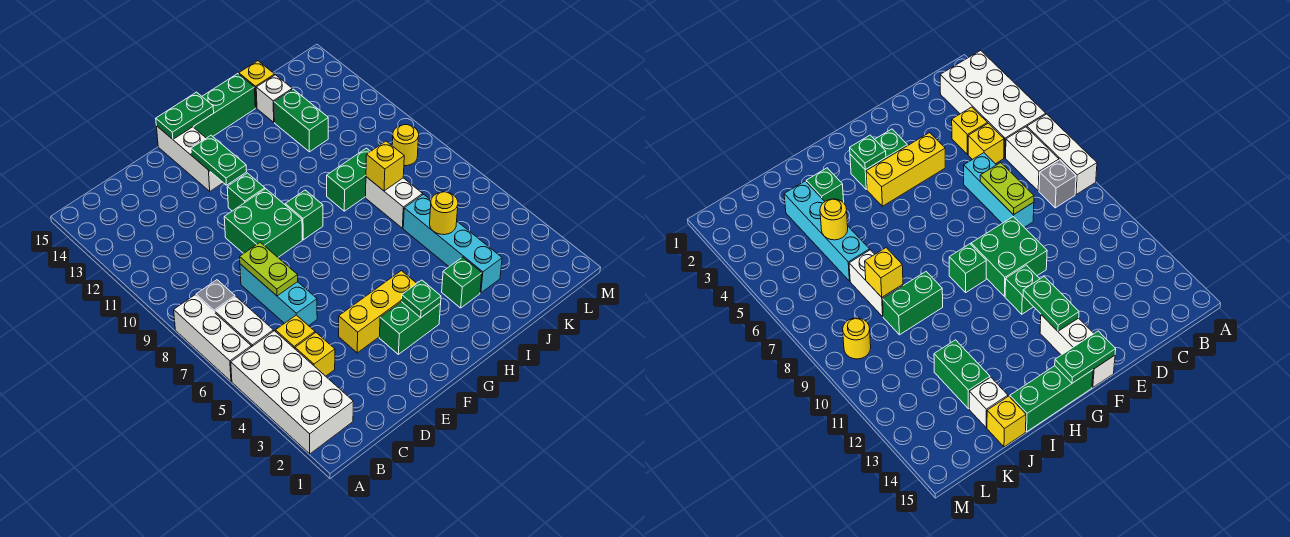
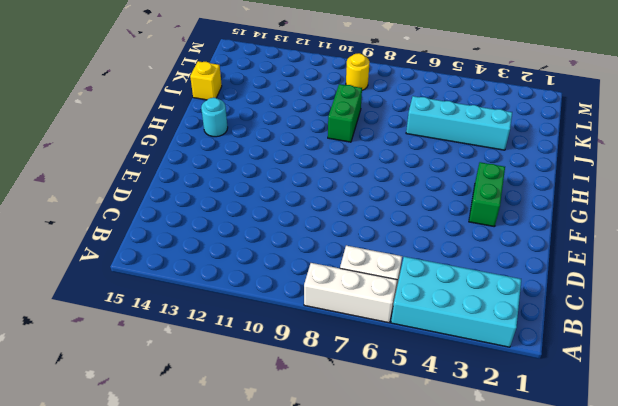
cyan 2x4 brick [391,257,521,347] -> white 2x4 brick [231,331,353,454]
cyan 1x1 round brick [201,98,228,137] -> none
none -> grey 1x1 brick [196,280,235,312]
none -> yellow 1x1 brick [295,333,335,376]
none -> yellow 1x1 brick [275,315,315,349]

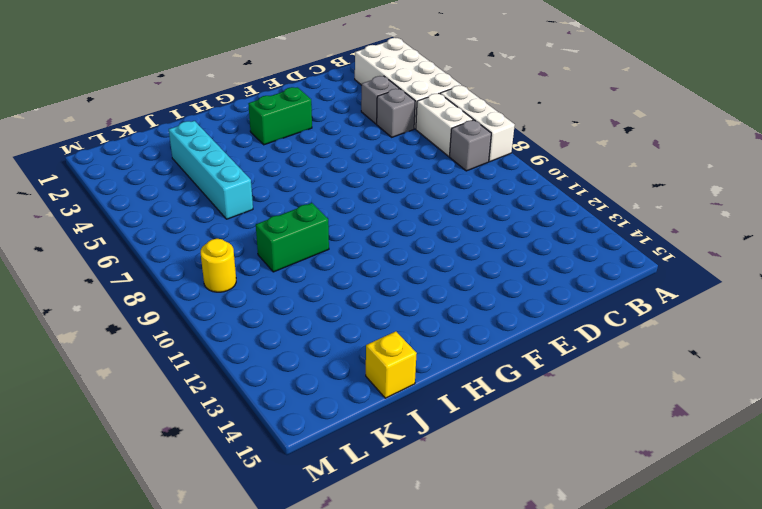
grey 1x1 brick [361,76,399,124] -> yellow 1x1 brick [295,333,335,376]
grey 1x1 brick [377,89,415,137] -> yellow 1x1 brick [275,315,315,349]
none -> cyan 1x3 brick [240,264,317,326]
none -> yellow 1x3 brick [339,271,417,353]
none -> green 2x2 brick [224,189,302,257]

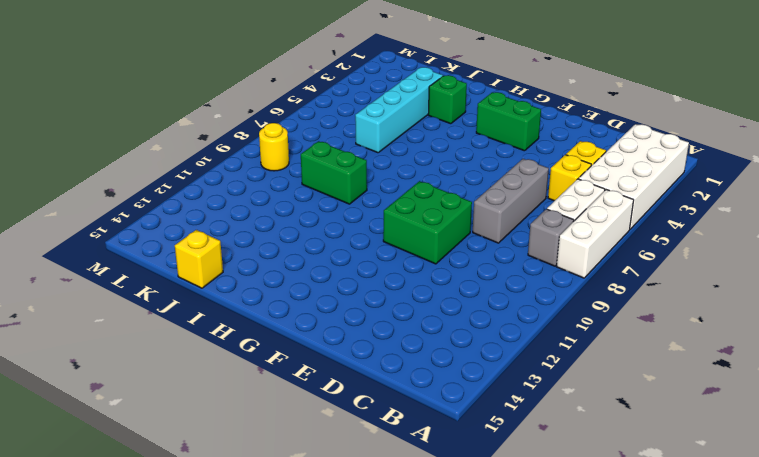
grey 1x3 brick [473,159,549,243] -> cyan 1x3 brick [240,264,317,326]
none -> yellow 1x3 brick [339,271,417,353]
none -> green 1x1 brick [227,173,265,211]
none -> white 1x3 brick [156,126,223,191]

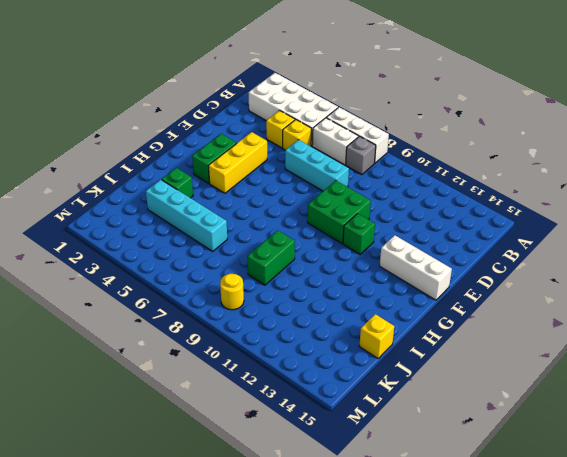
none -> green 1x1 brick [285,190,323,240]
none -> green 1x3 brick [193,74,255,138]
none -> white 1x2 brick [365,177,423,228]

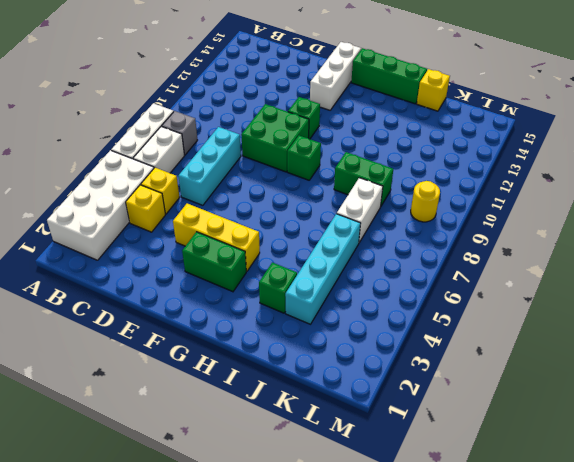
none -> green 1x2 brick [274,89,328,152]
none -> white 1x1 brick [256,75,292,122]
none -> lime 1x2 plate [240,242,298,296]

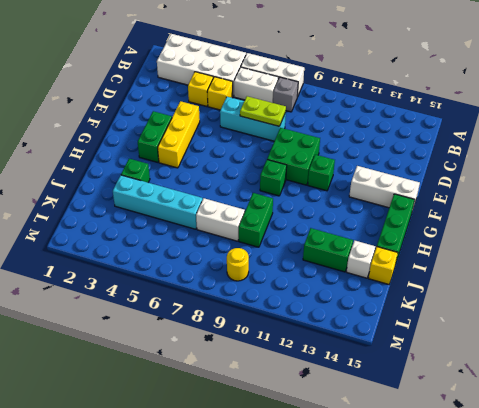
none -> green 1x2 plate [191,135,247,185]
none -> green 1x2 plate [156,92,214,139]
none -> green 1x1 plate [401,280,441,317]

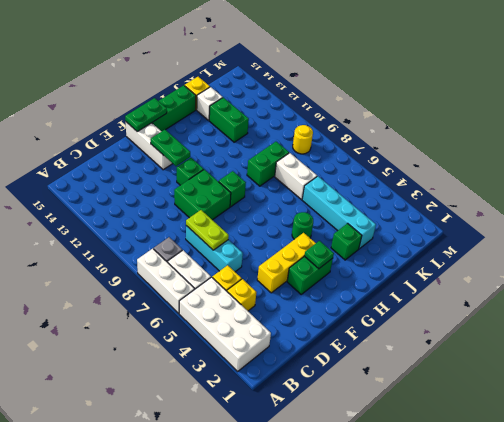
green 1x1 round brick [292,212,313,239] -> none
none -> yellow 1x1 round brick [430,192,458,235]
none -> yellow 1x1 brick [366,141,404,191]

